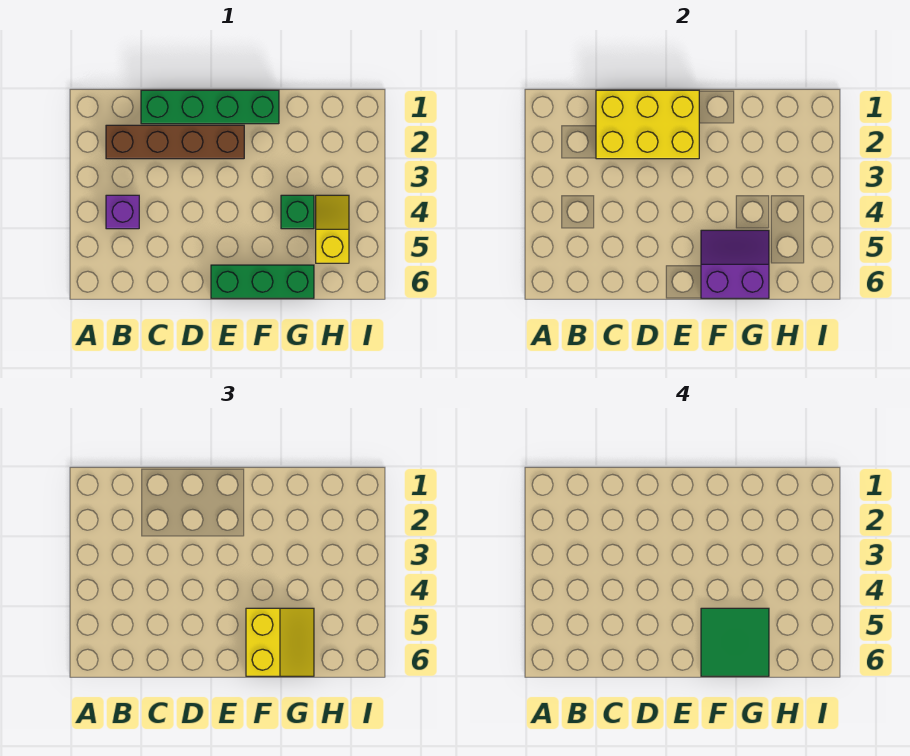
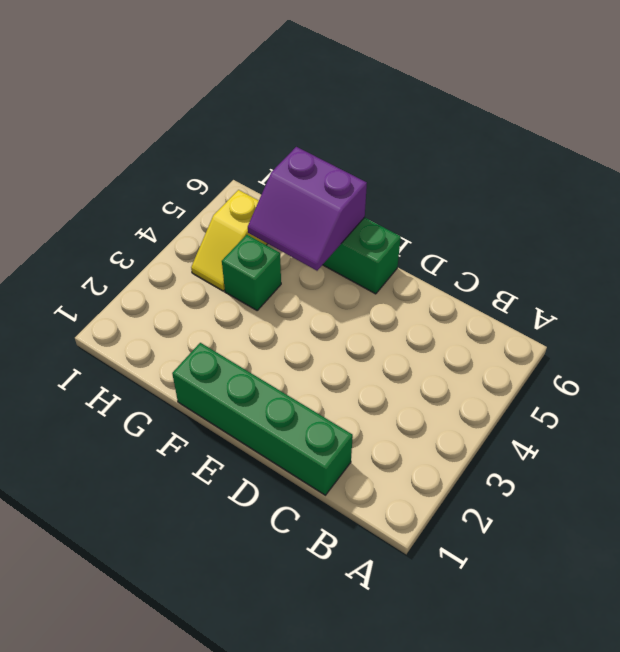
none -> brown 1x4 brick [106,125,244,159]
none -> purple 1x1 brick [106,195,139,229]

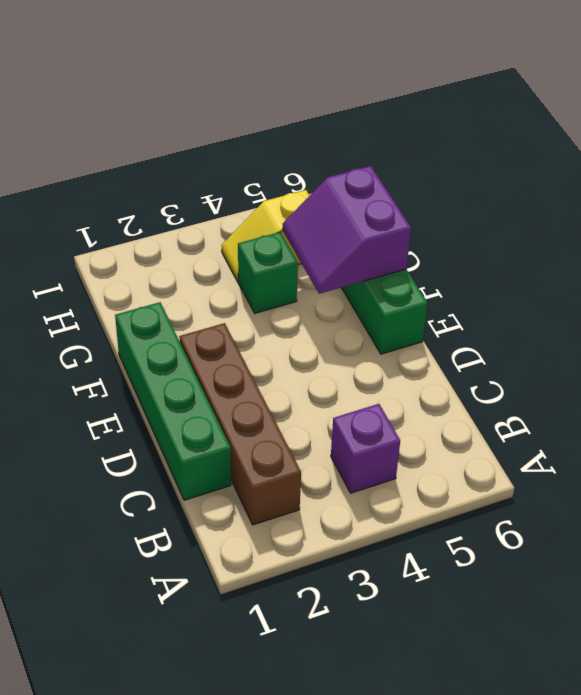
none -> yellow 2x3 brick [596,90,699,159]
none -> yellow 2x2 slope [246,608,314,676]

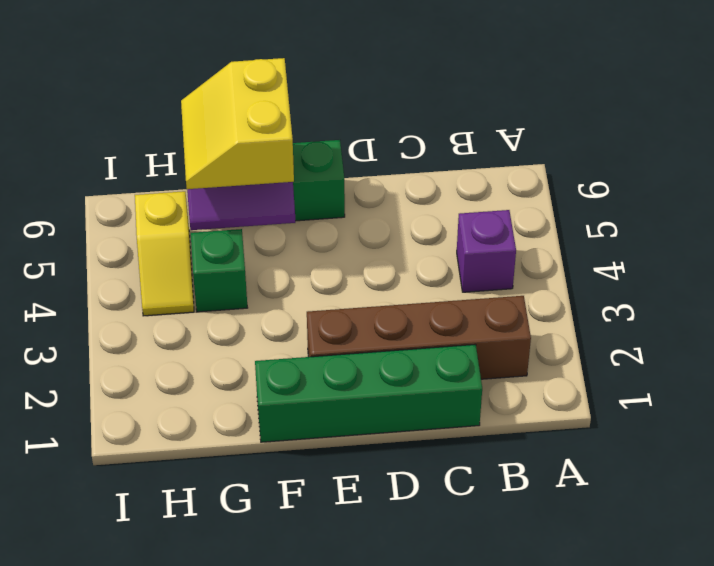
none -> yellow 2x3 brick [596,90,699,159]
none -> green 2x2 tile [701,608,769,676]

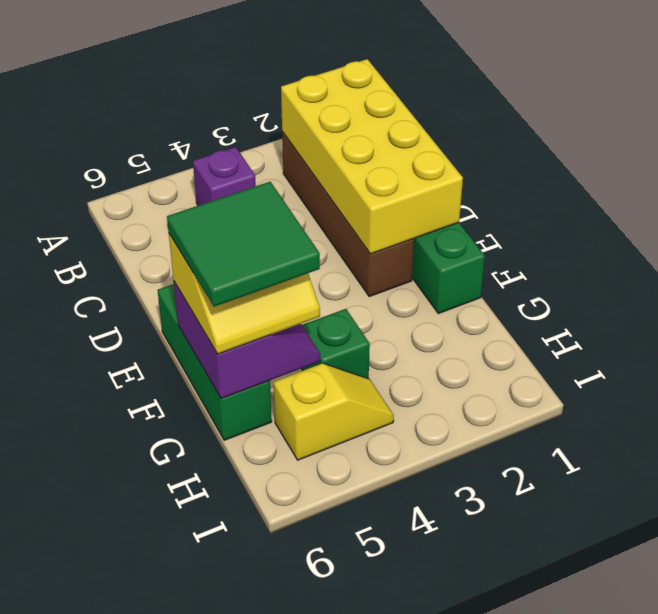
yellow 2x4 brick [281,59,463,254] -> yellow 2x3 brick [596,90,699,159]

